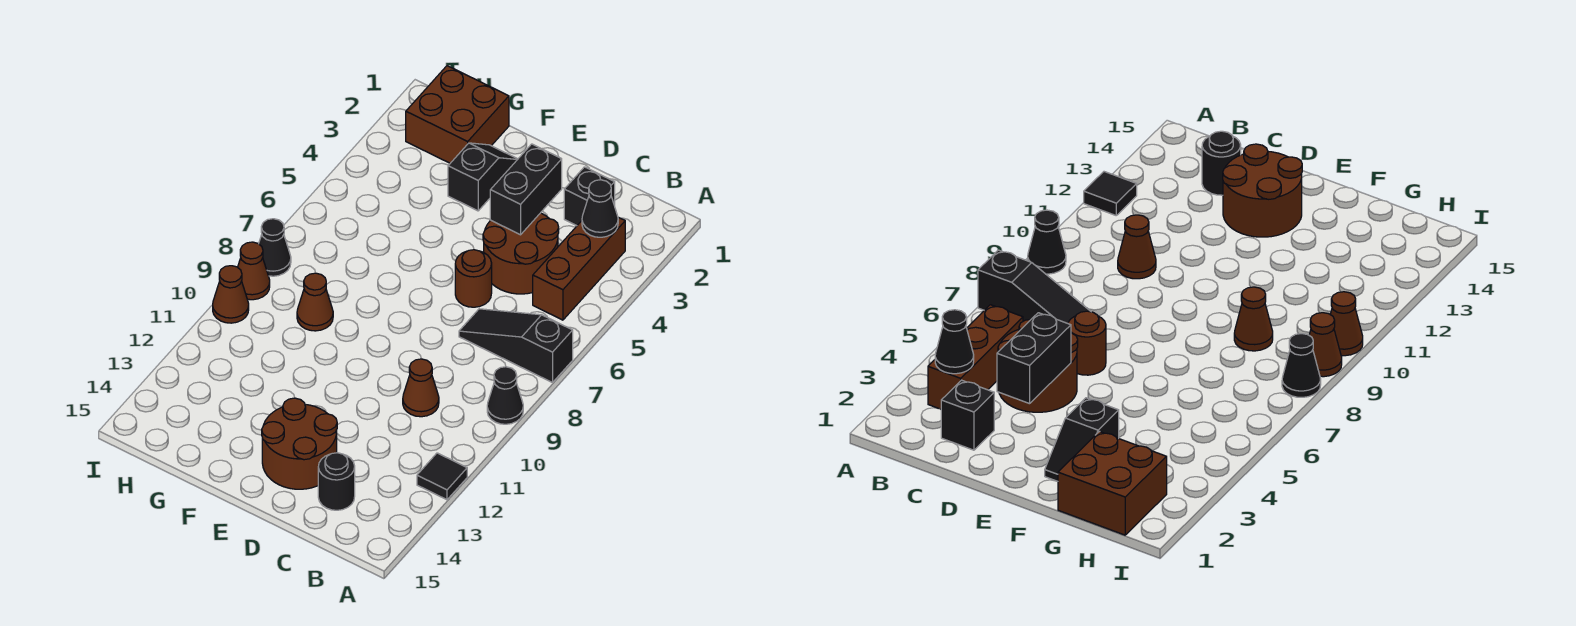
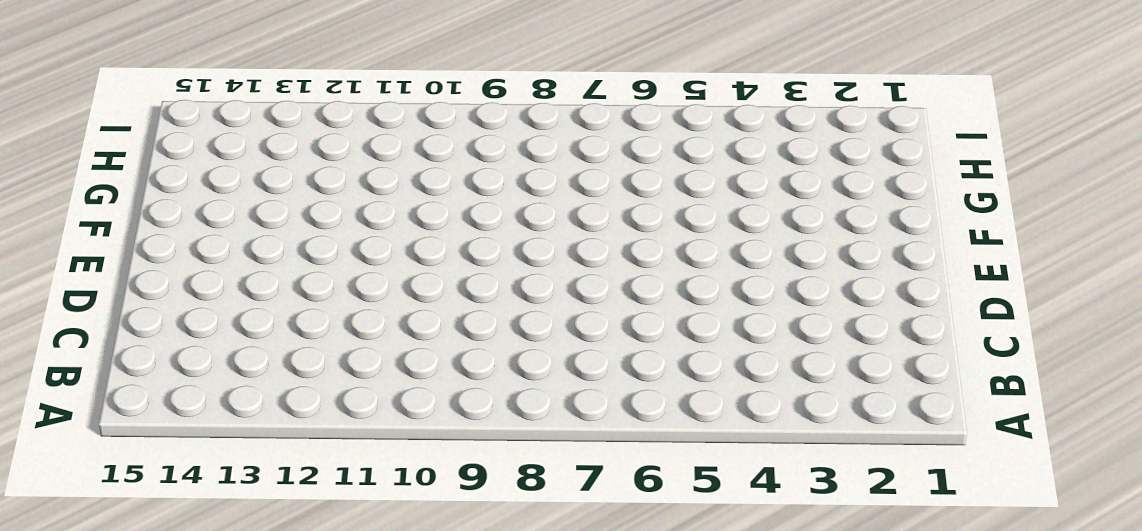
none -> black 1x3 slope [459,309,573,383]
none -> black 1x1 cone [487,367,523,424]
none -> black 1x1 tile [417,453,467,500]

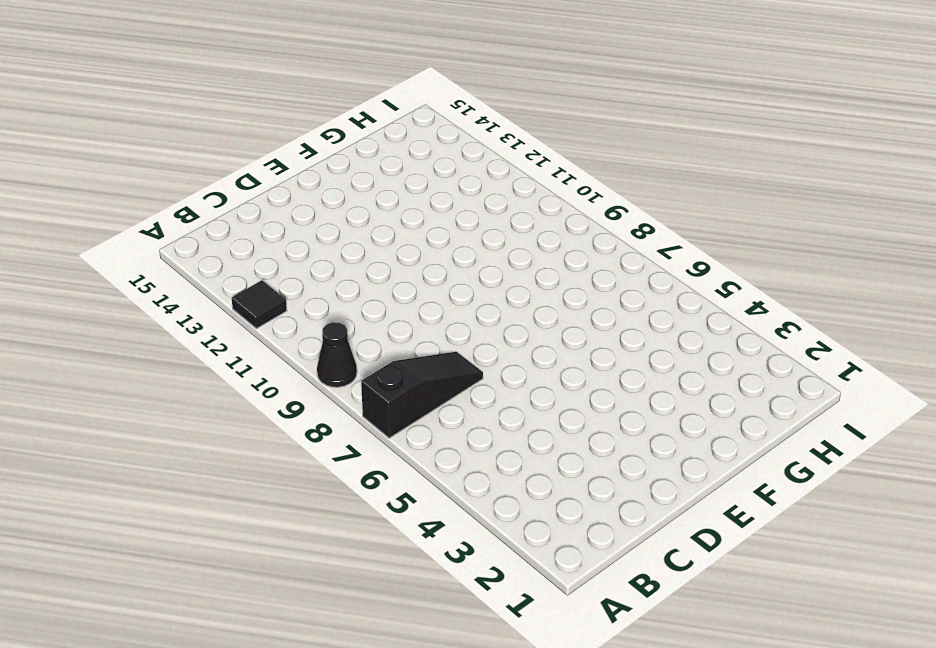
none -> brown 1x3 brick [533,217,625,320]
none -> black 1x1 brick [564,167,615,226]
none -> brown 2x2 round brick [483,213,559,294]

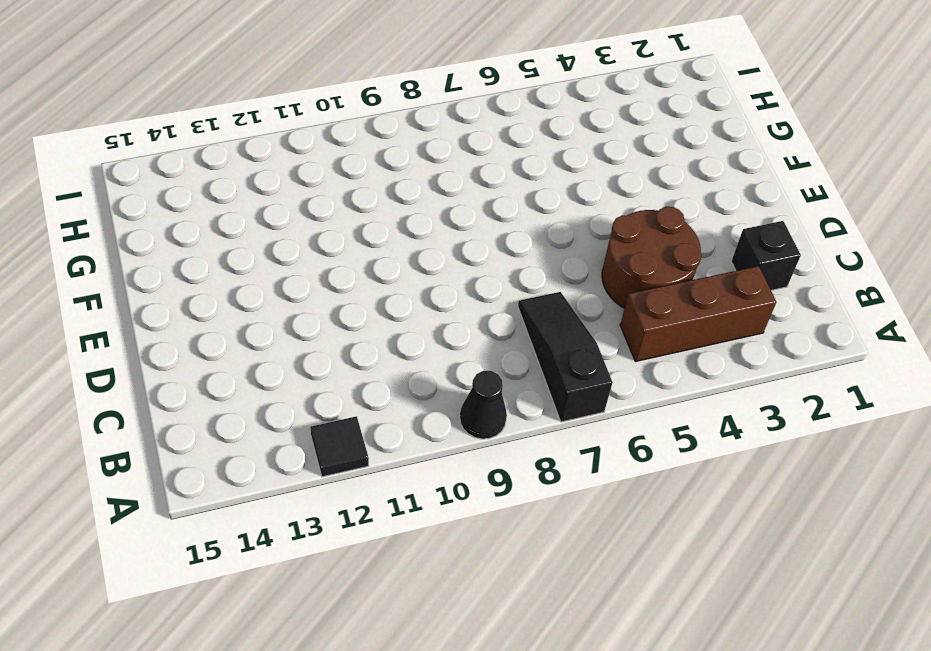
none -> brown 1x1 cone [403,359,439,417]
none -> black 1x1 round brick [318,453,355,510]
none -> brown 1x1 round brick [455,250,492,307]

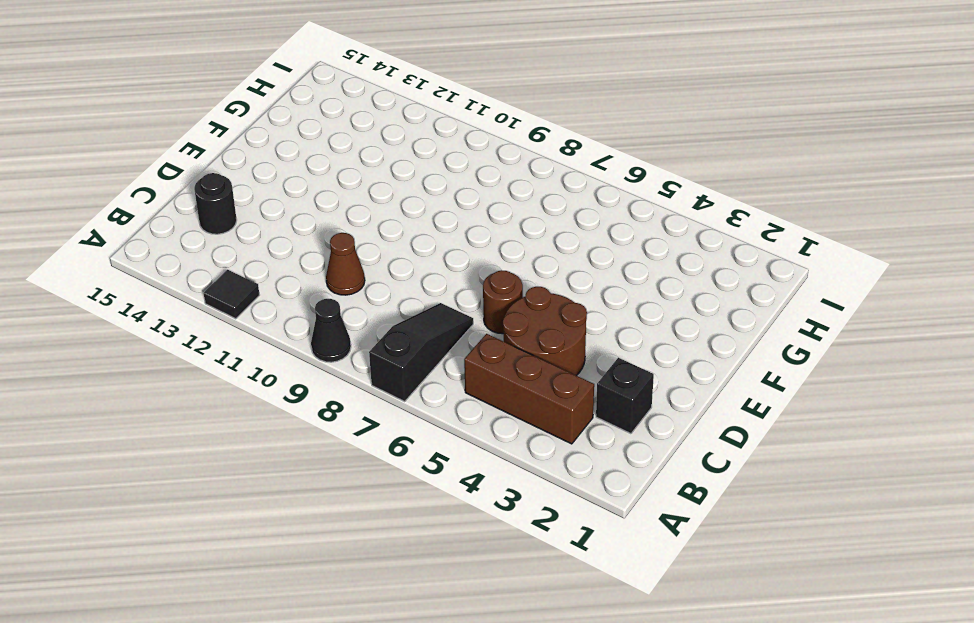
none -> brown 2x2 round brick [262,398,337,489]
none -> black 1x2 slope [448,143,518,211]
none -> brown 2x2 brick [406,66,509,163]

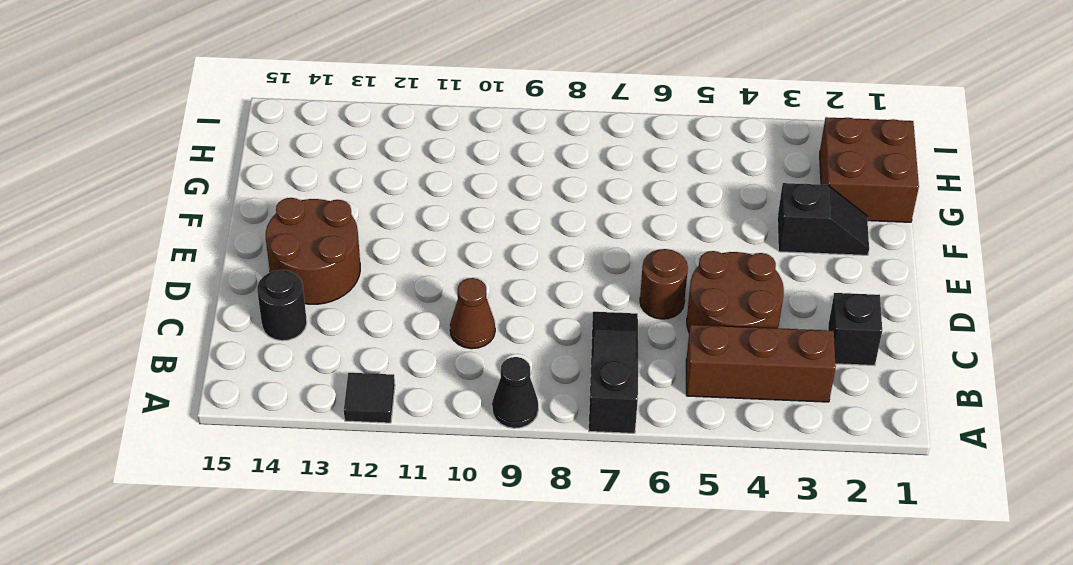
none -> brown 1x1 cone [297,273,333,331]
none -> black 1x1 cone [259,219,291,276]
none -> brown 1x1 cone [238,242,270,300]

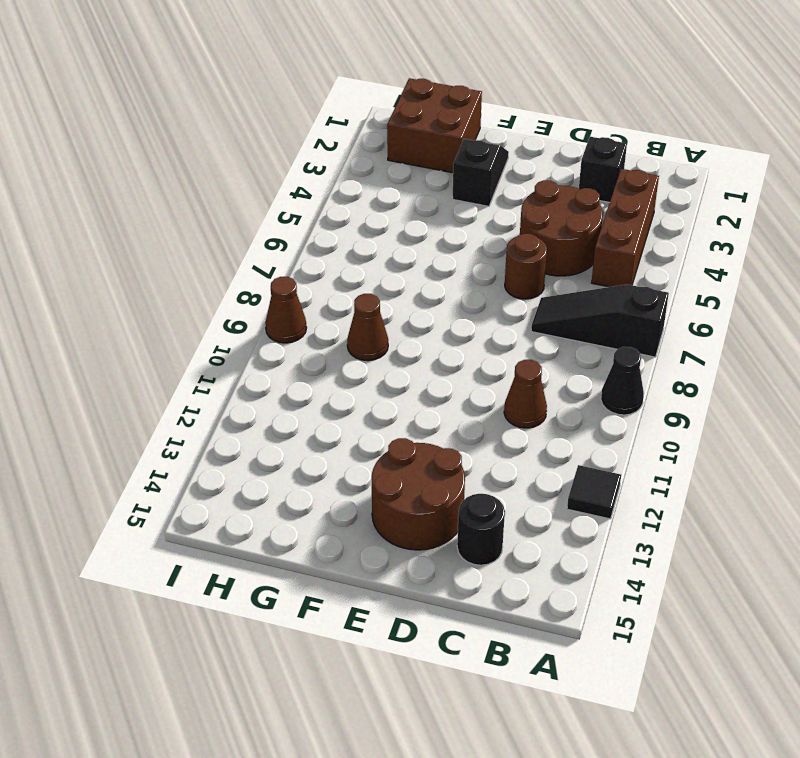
none -> black 1x1 cone [259,219,291,276]
none -> brown 1x1 cone [213,266,249,323]
none -> black 1x1 cone [582,180,618,237]

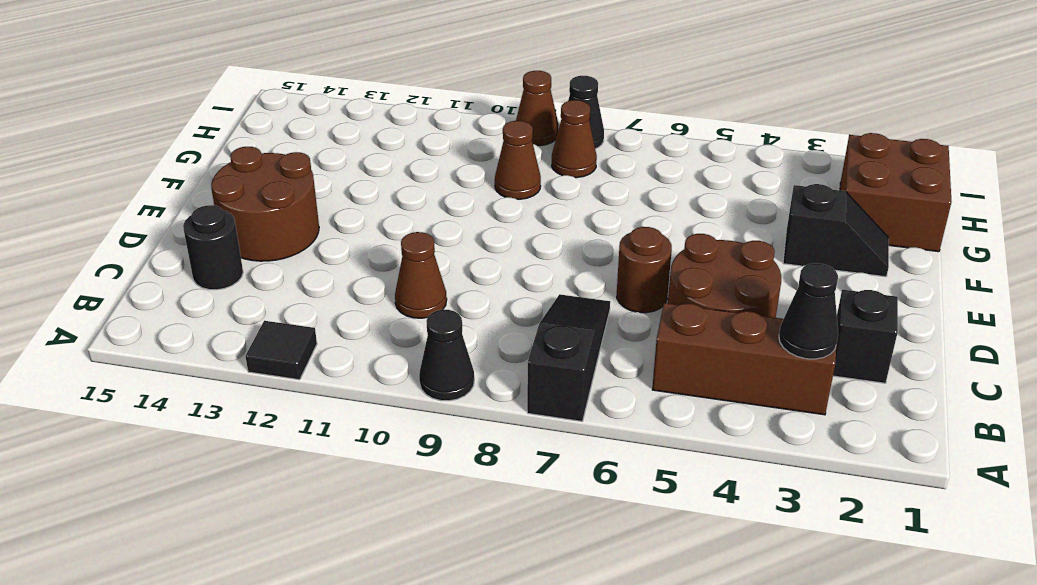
brown 1x1 cone [552,100,597,178] -> brown 1x1 cone moved to [213,266,249,323]
none -> black 1x2 brick [490,144,562,235]

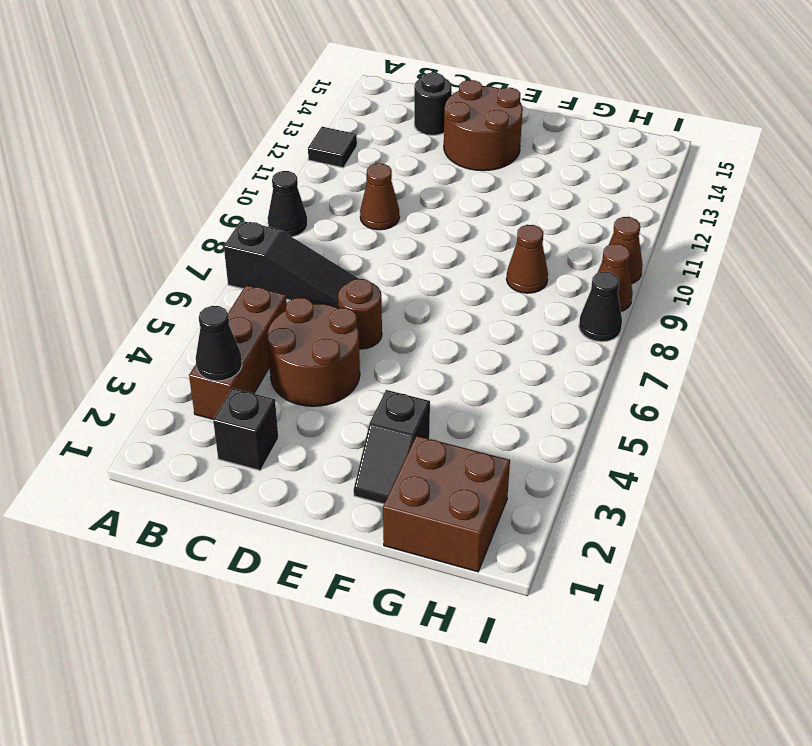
none -> black 1x2 brick [490,144,562,235]

